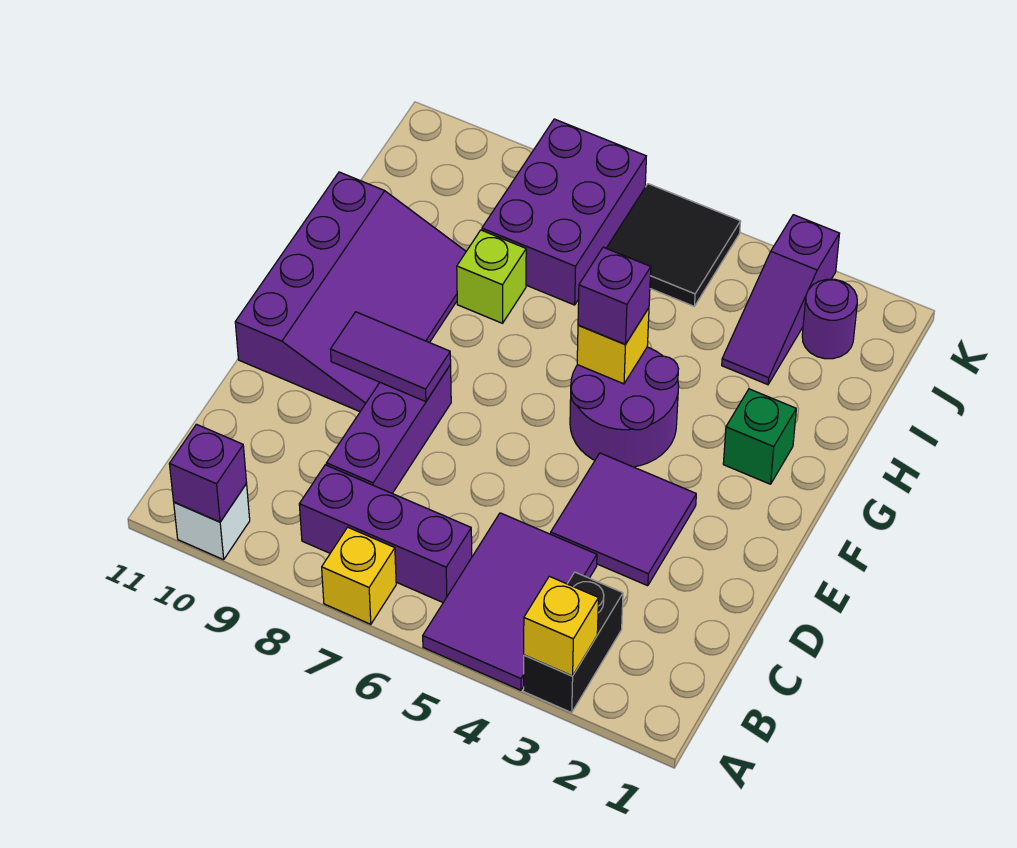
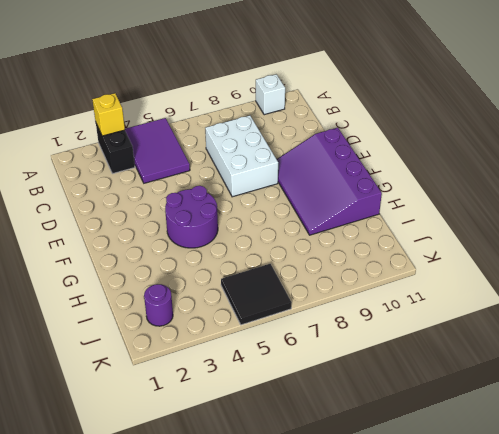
white 2x3 brick [205,115,278,197] -> purple 1x3 brick [326,365,451,493]
none -> yellow 1x1 brick [322,527,396,624]
none -> purple 1x3 brick [299,465,472,602]
none -> purple 2x2 tile [551,453,696,586]

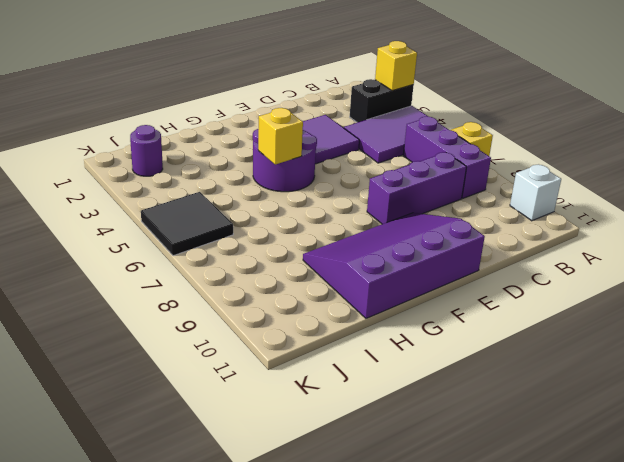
none -> green 1x1 brick [723,389,796,484]
none -> lime 1x1 brick [457,230,526,323]
none -> purple 1x3 slope [722,215,840,385]

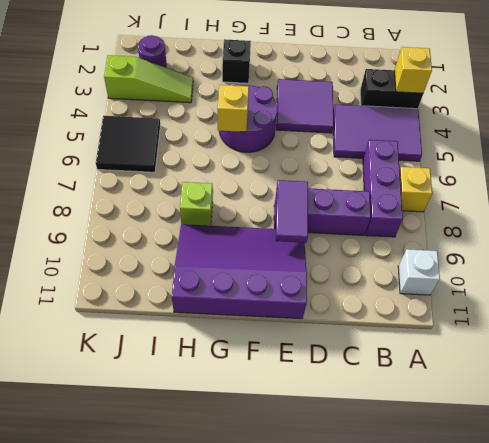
black 1x1 brick [222,39,251,83] -> green 1x1 brick [723,389,796,484]
lime 1x3 slope [104,55,193,103] -> purple 1x3 slope [722,215,840,385]
none -> purple 2x3 brick [482,119,646,305]
none -> purple 1x1 brick [170,424,247,522]
none -> purple 1x1 brick [578,247,651,345]

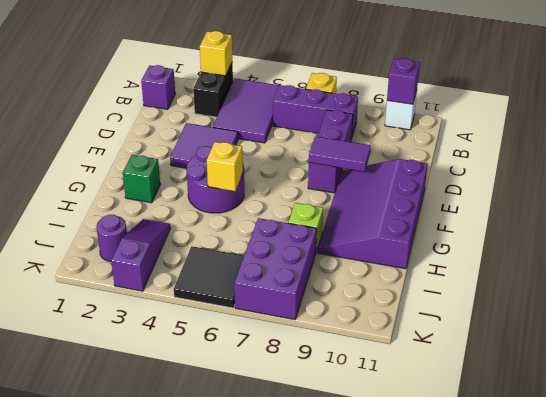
purple 1x1 brick [141,65,175,109] -> purple 1x1 brick moved to [578,247,651,345]

